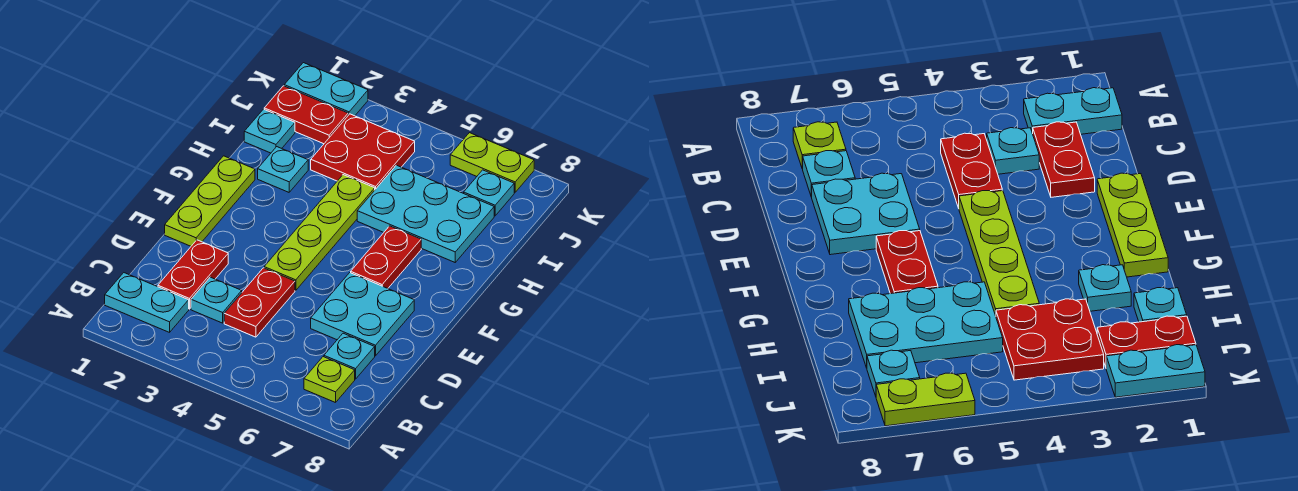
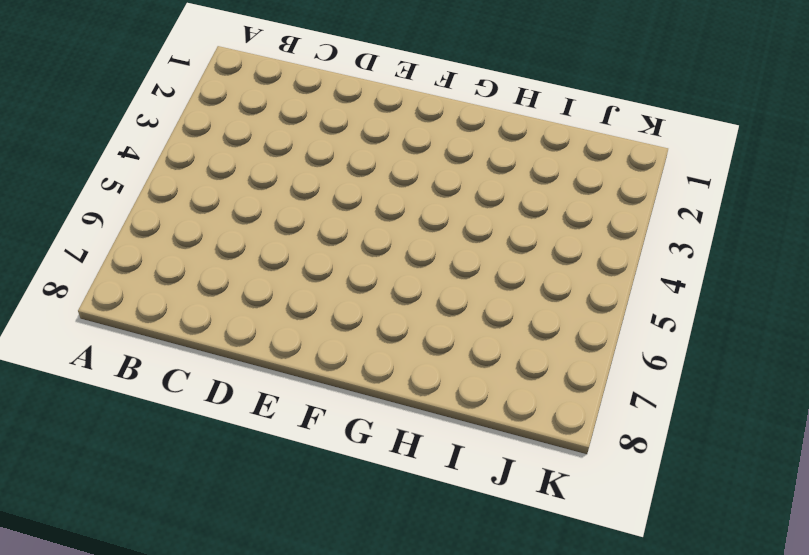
none -> cyan 1x2 plate [105,273,189,332]
none -> lime 1x1 plate [304,357,355,403]
none -> red 1x2 plate [158,240,228,309]

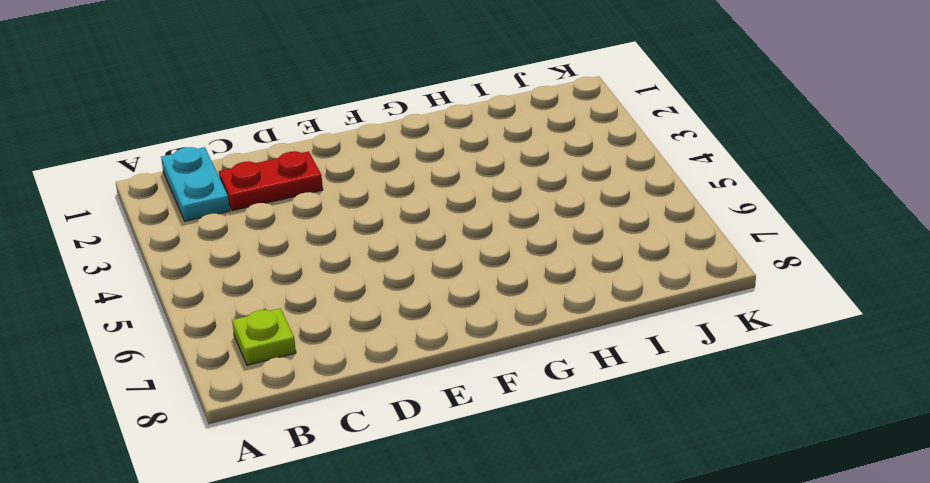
none -> cyan 1x1 plate [191,277,242,323]
none -> red 1x2 plate [224,268,295,337]
none -> cyan 1x1 plate [324,333,375,379]

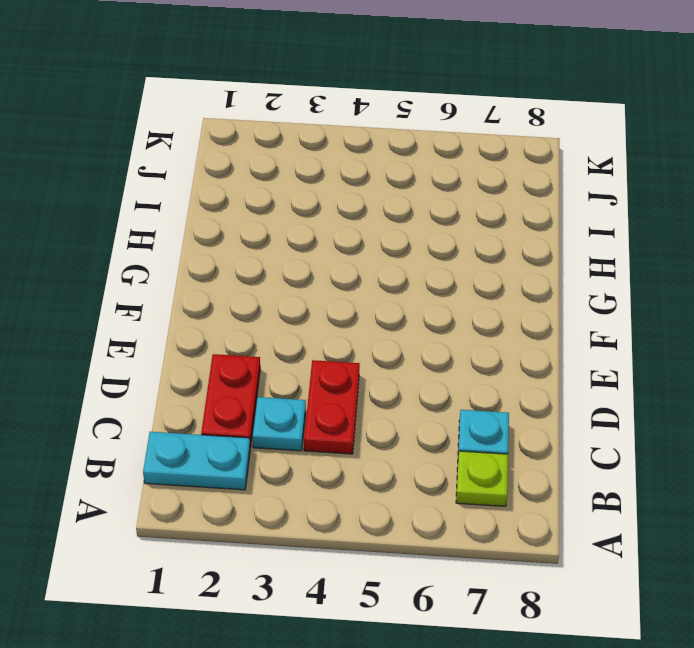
none -> cyan 2x2 plate [311,273,414,356]
none -> lime 1x3 plate [165,156,255,246]
none -> lime 1x4 plate [264,175,375,291]

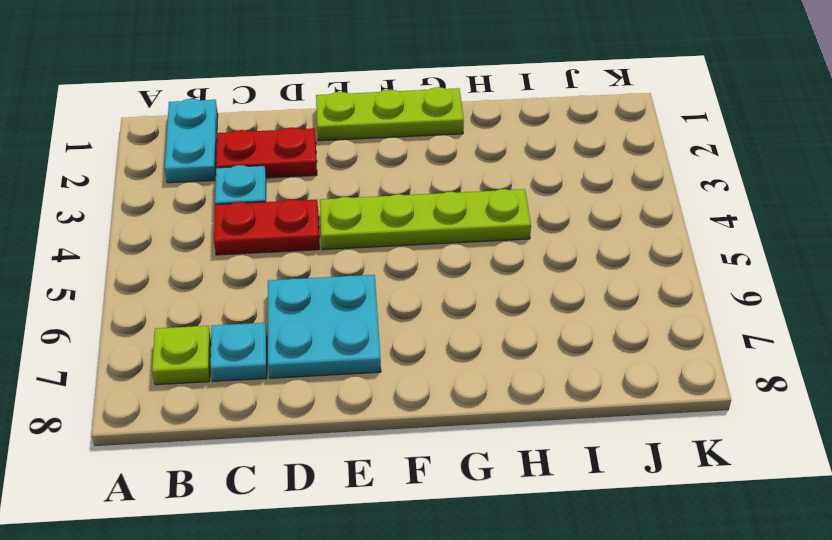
none -> red 1x2 plate [351,226,421,288]
none -> cyan 1x1 plate [258,147,308,192]
none -> cyan 2x3 plate [357,165,494,262]

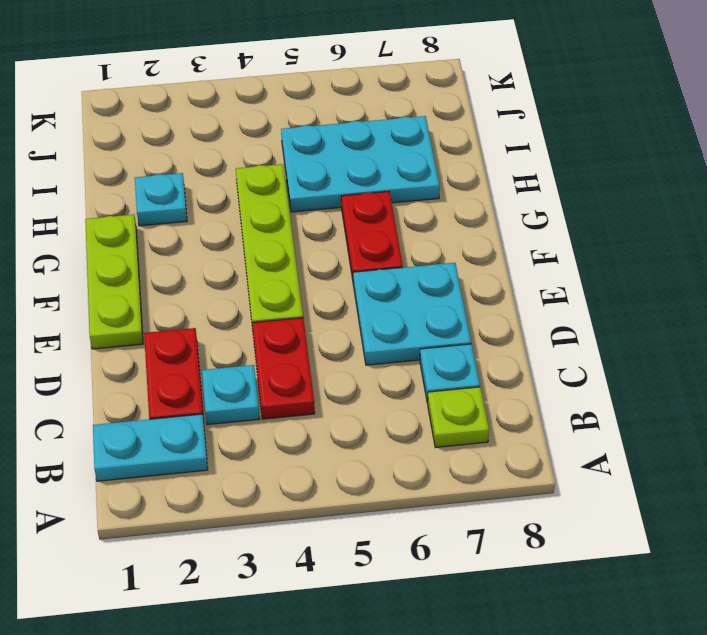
none -> cyan 1x1 plate [244,109,295,153]
none -> red 2x2 plate [311,114,415,189]
none -> red 1x2 plate [264,86,348,144]

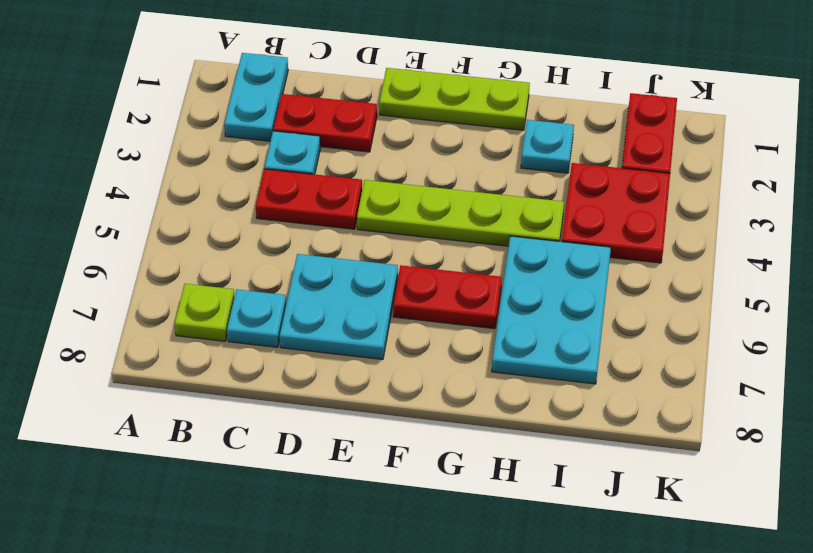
none -> cyan 1x1 plate [244,109,295,153]
none -> cyan 1x1 plate [464,170,514,216]
none -> cyan 1x2 plate [284,63,368,116]

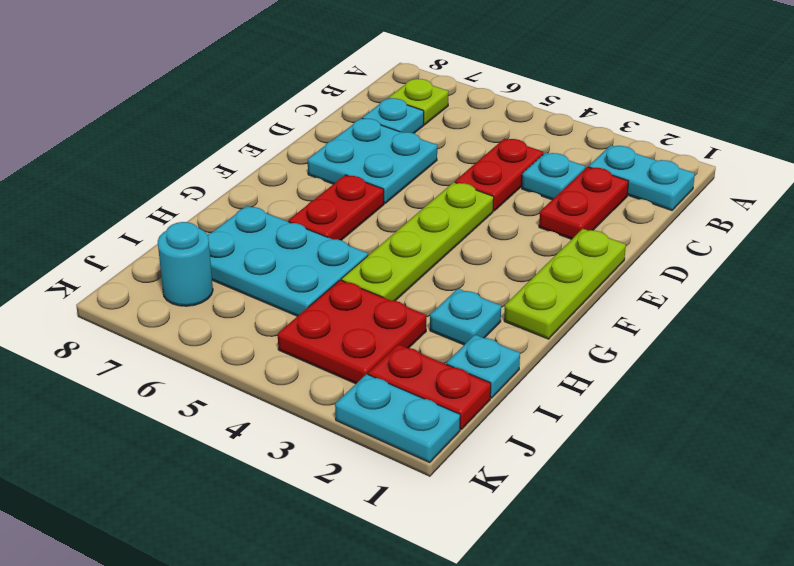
cyan 1x1 round brick [158,222,213,306] -> cyan 1x1 plate [464,170,514,216]
none -> lime 1x2 plate [450,133,534,192]

